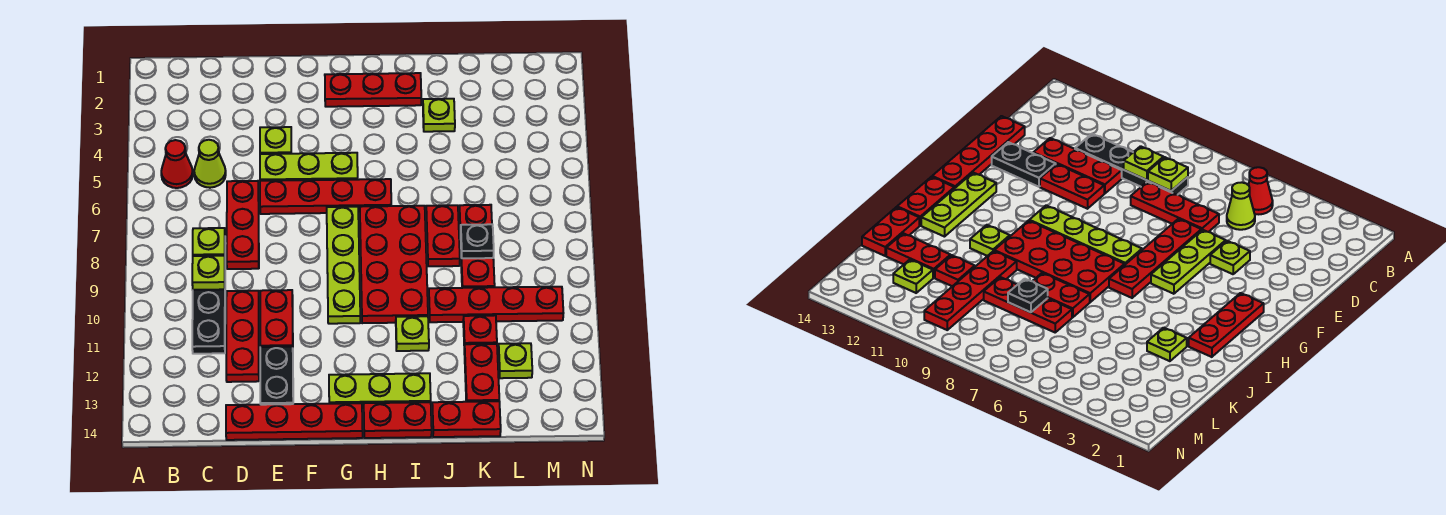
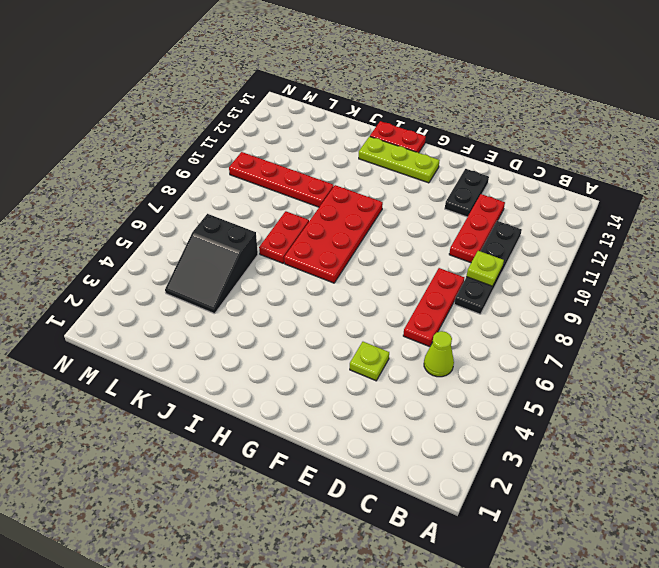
black 2x3 slope [165,214,258,314] -> none
none -> red 1x1 cone [161,140,193,188]
none -> red 1x4 plate [226,403,363,440]
none -> lime 1x3 plate [260,153,358,181]

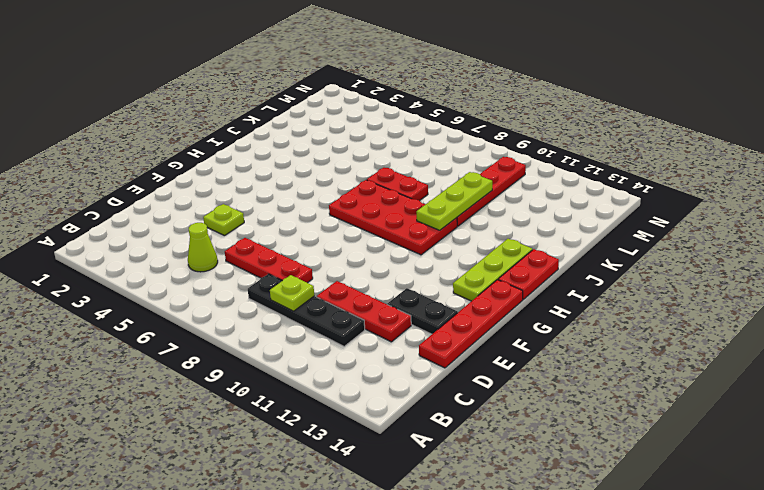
lime 1x3 plate [416,172,492,230] -> lime 1x3 plate moved to [260,153,358,181]
none -> red 1x1 cone [161,140,193,188]
none -> red 1x4 plate [260,179,391,214]
none -> red 1x2 plate [260,290,293,347]

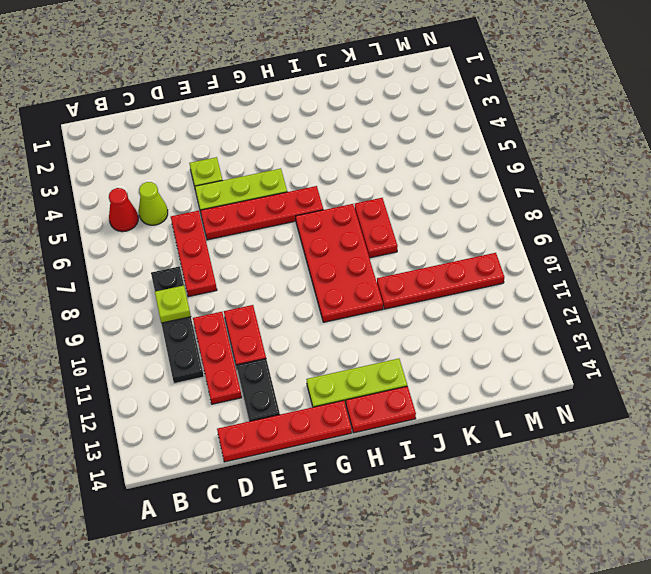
none -> red 1x3 plate [325,73,421,107]
none -> lime 1x4 plate [327,207,360,324]
none -> lime 1x1 plate [396,316,429,351]

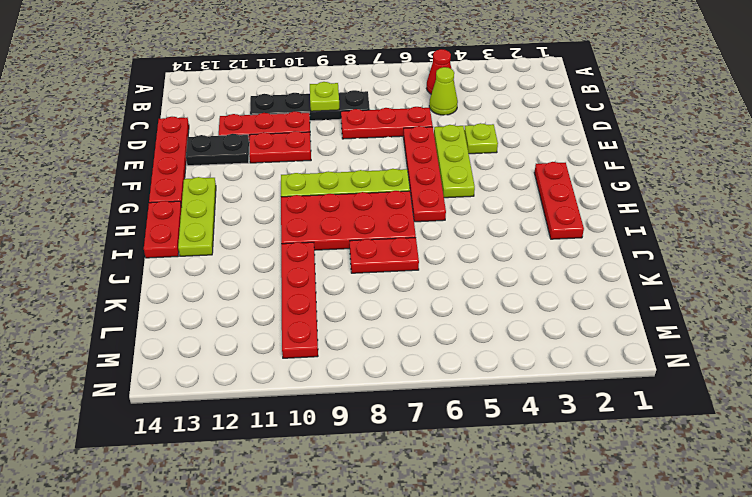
none -> lime 1x1 plate [396,316,429,351]
none -> lime 1x1 plate [423,99,455,132]
none -> red 1x2 plate [432,401,501,437]

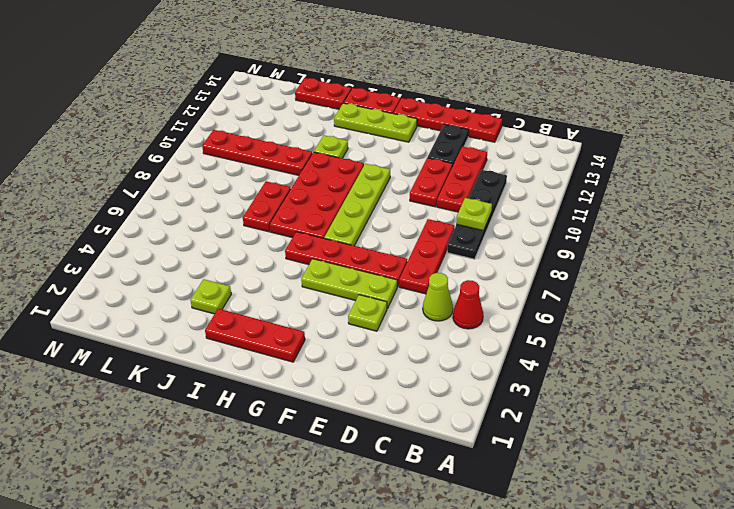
none -> red 1x3 plate [459,205,495,288]
none -> red 1x1 plate [463,315,497,348]
none -> red 1x2 plate [464,344,499,402]

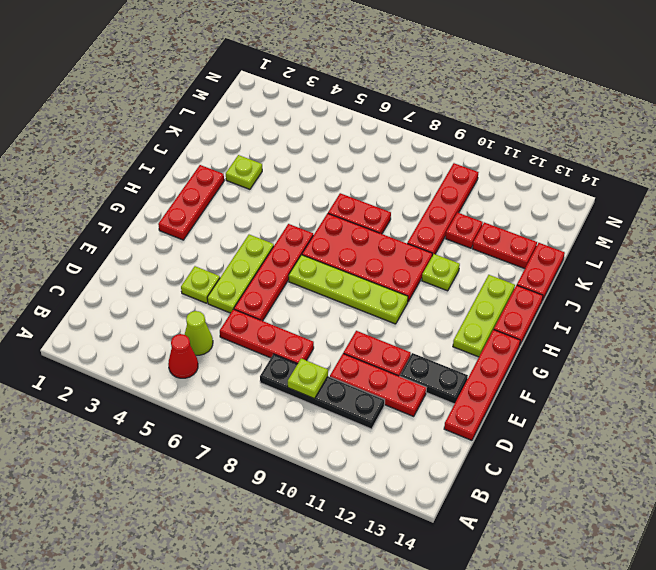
none -> red 1x3 plate [459,205,495,288]
none -> lime 1x1 plate [498,343,532,378]
none -> lime 1x1 plate [193,228,225,256]

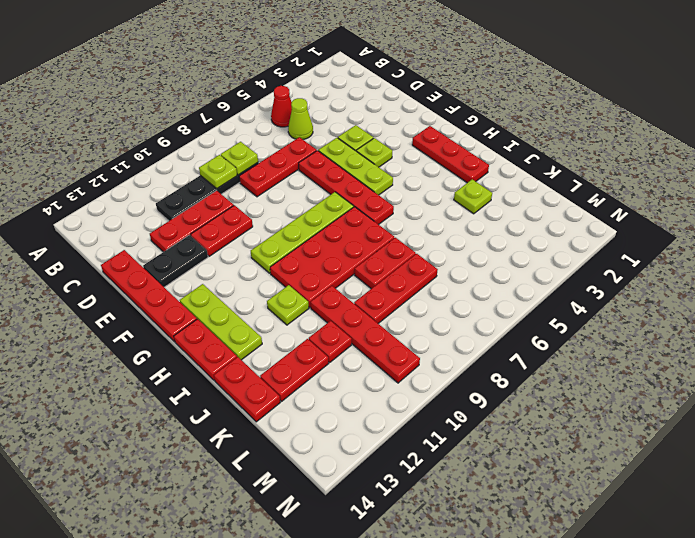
lime 1x1 plate [356,138,392,167] -> lime 1x1 plate moved to [498,343,532,378]
none -> black 1x1 plate [461,224,494,258]

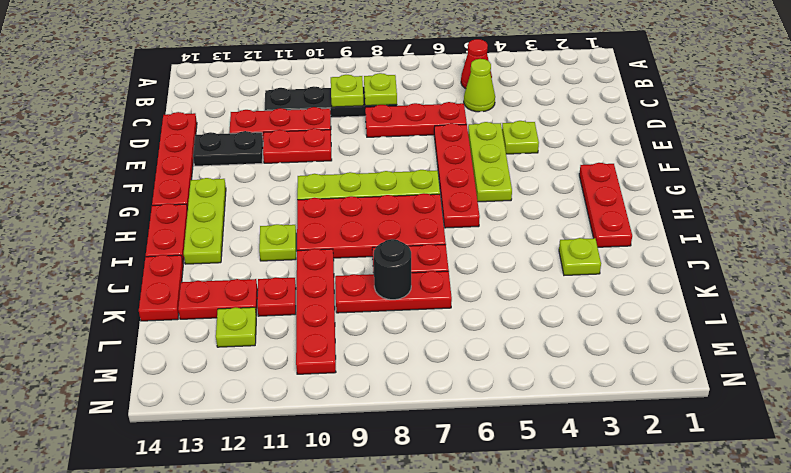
black 1x1 round brick [374,239,411,300] -> black 1x1 plate [461,224,494,258]

